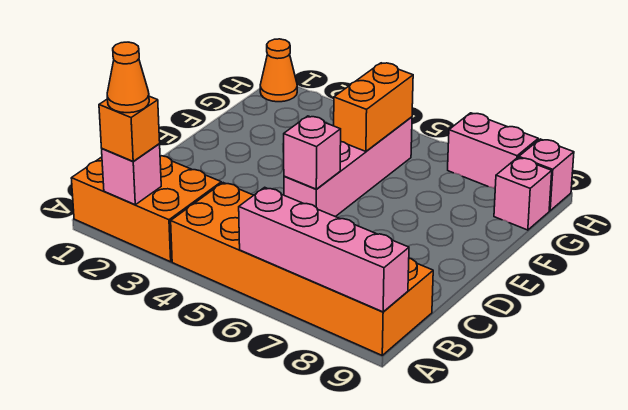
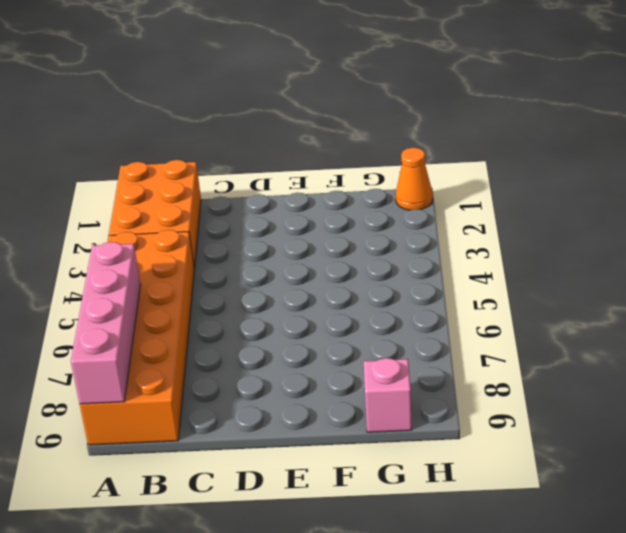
none -> pink 1x4 brick [284,117,412,217]
none -> pink 1x2 brick [448,113,538,188]
none -> pink 1x1 brick [519,139,574,211]

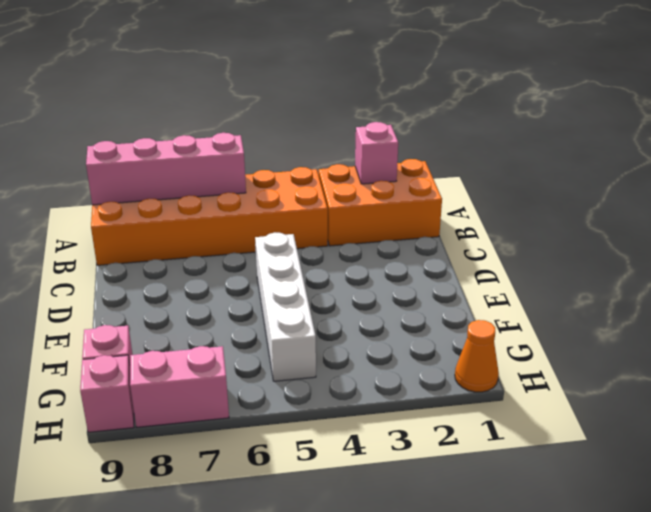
white 1x4 brick [255,233,316,381] -> pink 1x4 brick [284,117,412,217]
none -> pink 1x1 brick [284,116,341,189]
none -> orange 1x2 brick [334,63,413,151]
none -> orange 1x1 brick [99,96,160,161]

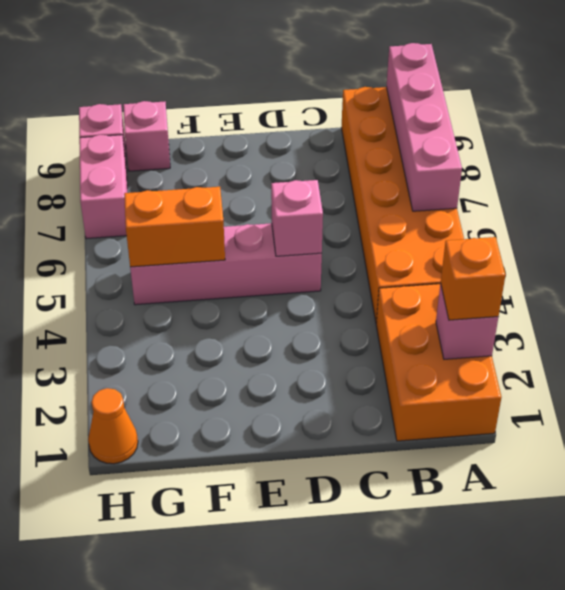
none -> orange 1x1 cone [107,42,149,113]

